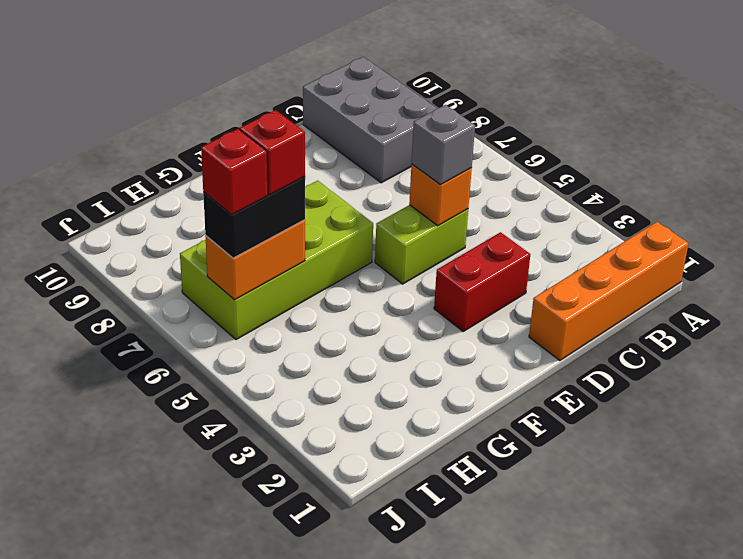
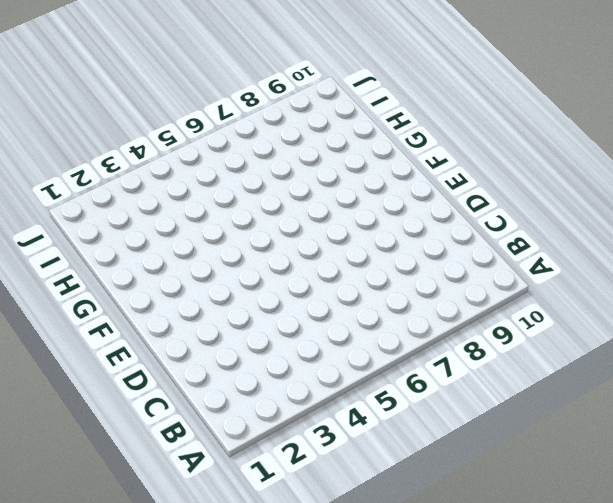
none -> orange 1x4 brick [529,222,689,361]
none -> grey 2x3 brick [303,57,437,183]

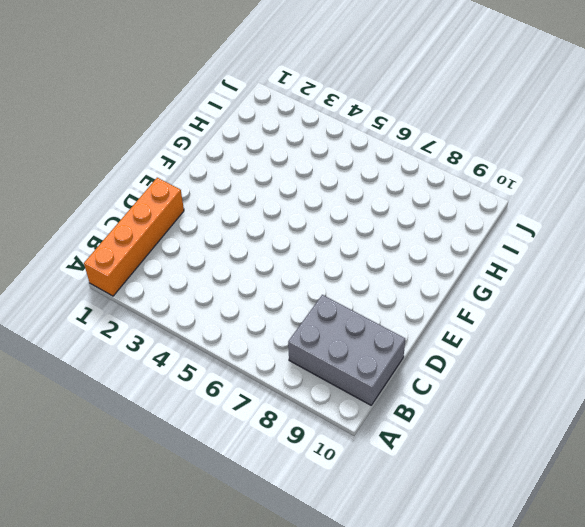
none -> red 1x2 brick [434,232,530,331]
none -> lime 1x2 brick [375,205,468,284]

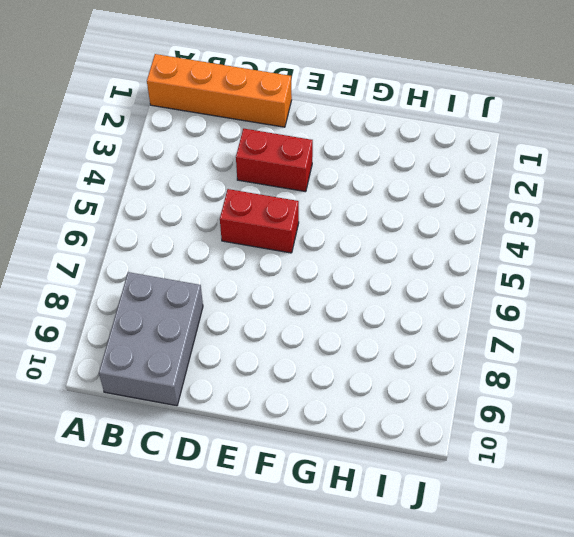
red 1x2 brick [220,189,299,253] -> lime 1x2 brick [375,205,468,284]
none -> lime 2x4 brick [180,181,373,340]
none -> orange 1x1 brick [409,164,472,226]

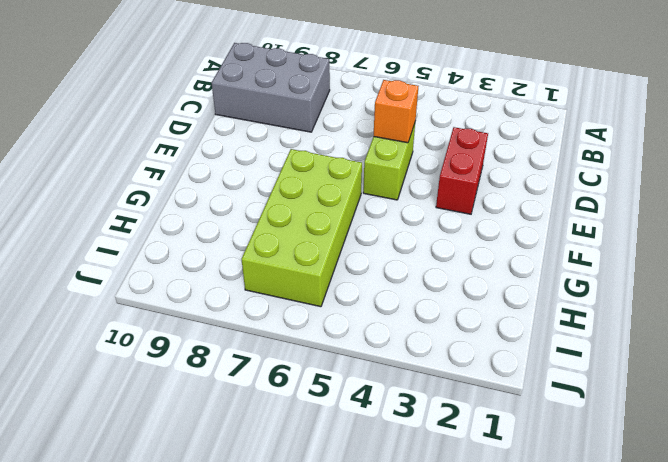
none -> orange 1x4 brick [529,222,689,361]
none -> orange 1x2 brick [205,220,305,300]

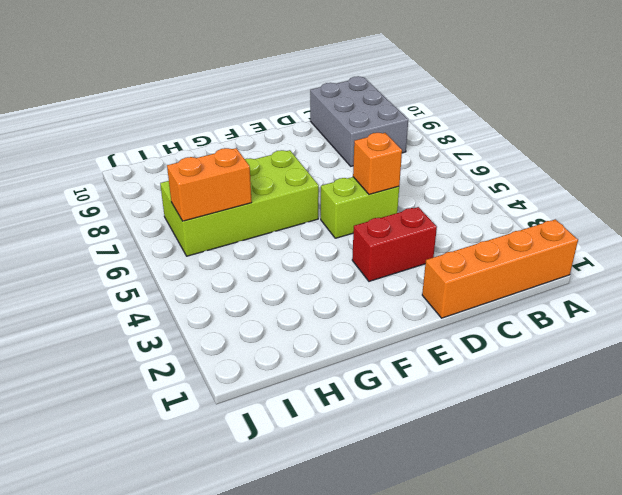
none -> grey 1x1 brick [412,105,475,185]
none -> black 1x2 brick [203,177,305,258]

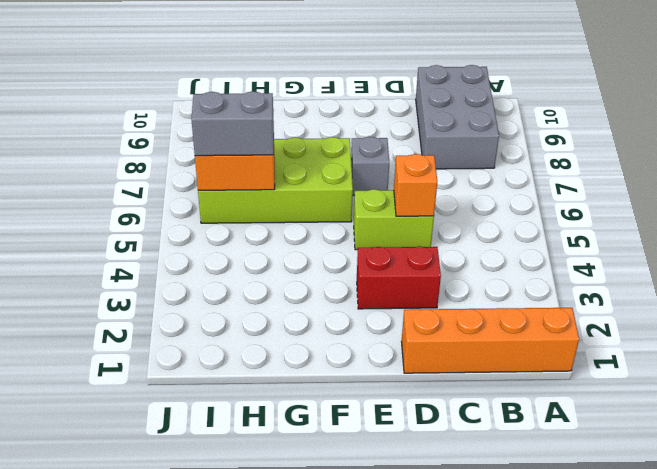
grey 1x1 brick [351,137,389,195] -> grey 1x1 brick moved to [412,105,475,185]
grey 1x2 brick [191,91,274,156] -> black 1x2 brick [203,177,305,258]
none -> red 1x1 brick [240,110,305,195]
none -> red 1x1 brick [201,129,268,215]

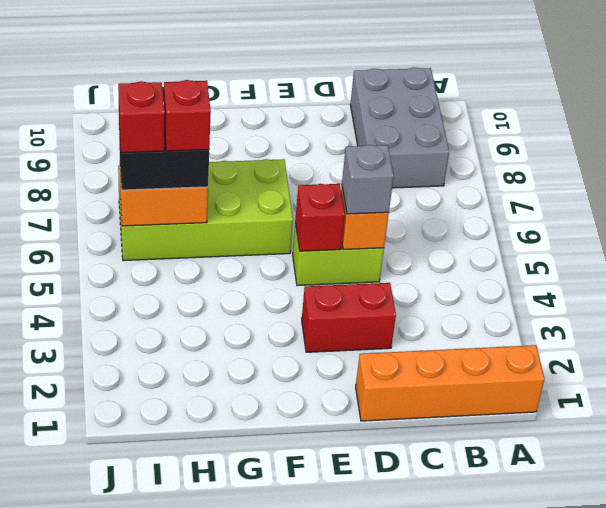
red 1x1 brick [295,184,345,251] -> none

